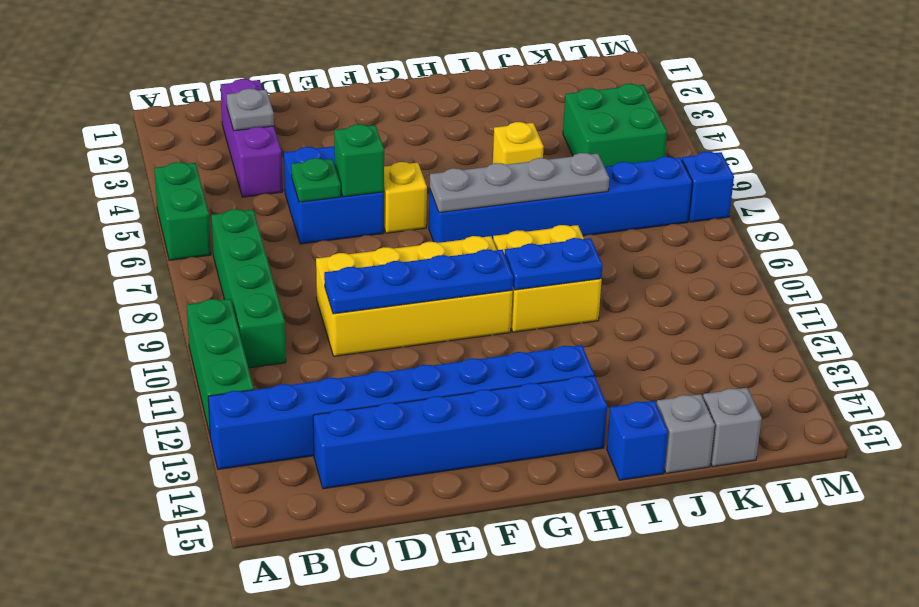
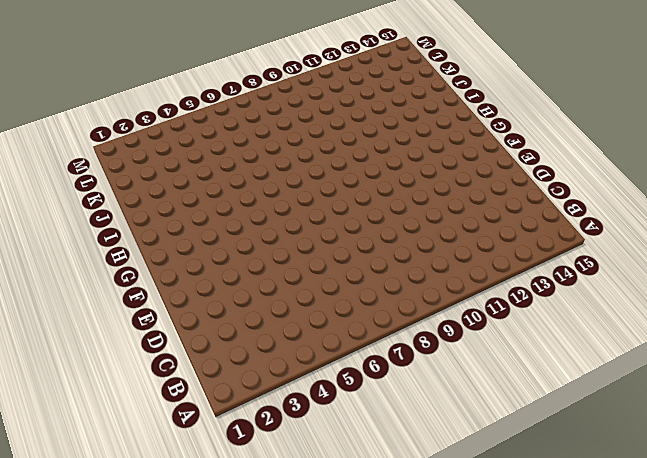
none -> green 1x2 brick [154,162,211,260]
none -> green 1x3 brick [187,299,254,434]
none -> blue 1x8 brick [208,345,594,469]

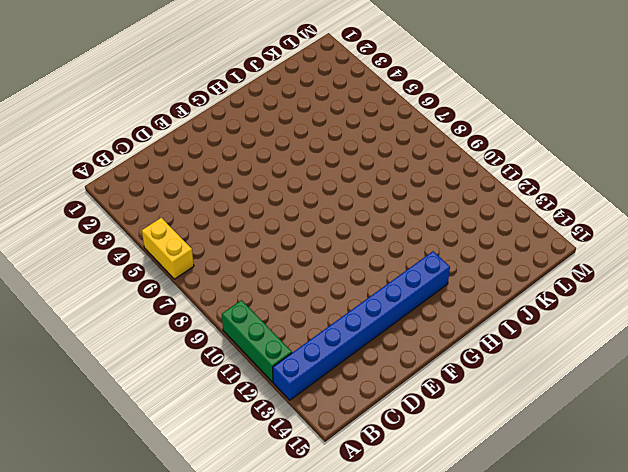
yellow 1x2 brick [142,218,194,279] -> green 1x2 brick [154,162,211,260]
none -> green 1x4 brick [211,209,286,368]
none -> purple 1x3 brick [221,79,283,197]
none -> blue 1x6 brick [313,376,607,489]

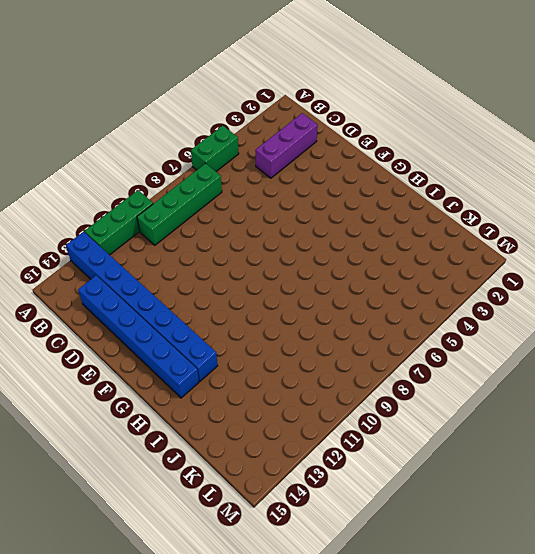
none -> blue 2x2 brick [284,146,384,244]
none -> yellow 2x4 brick [316,236,513,356]
none -> yellow 1x1 brick [384,162,427,233]

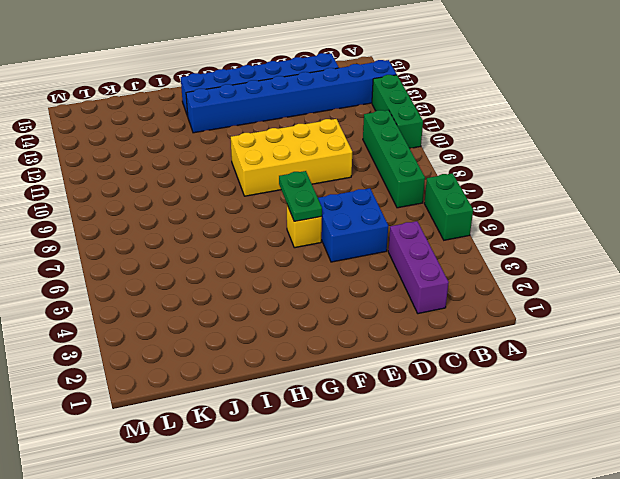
green 1x2 plate [279,171,322,221] -> none
none -> blue 1x6 brick [429,157,692,243]
none -> yellow 2x2 brick [493,225,602,332]
none -> yellow 1x1 brick [493,122,544,165]

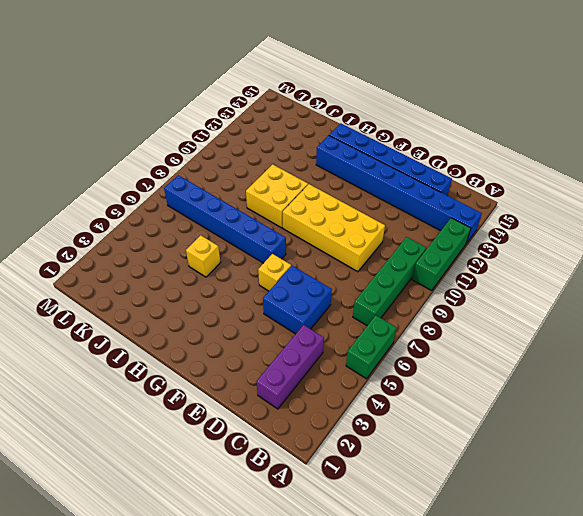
none -> blue 1x1 brick [607,401,668,480]
none -> grey 1x1 brick [657,394,715,473]
none -> green 2x2 brick [563,84,667,167]

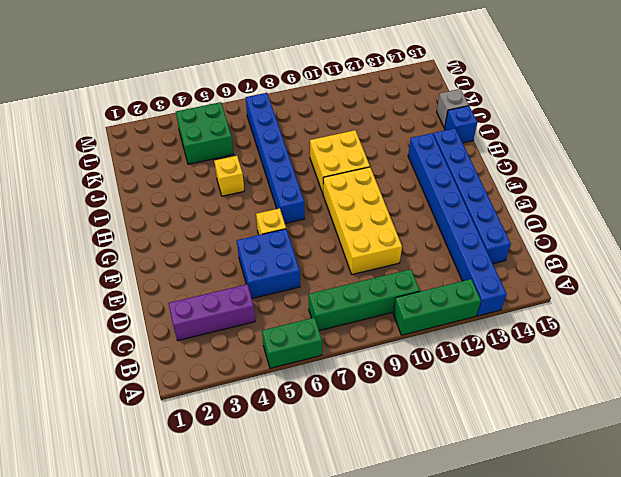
none -> grey 1x1 brick [703,388,762,467]
none -> blue 1x1 brick [682,152,734,222]
none -> grey 1x1 plate [227,89,274,131]

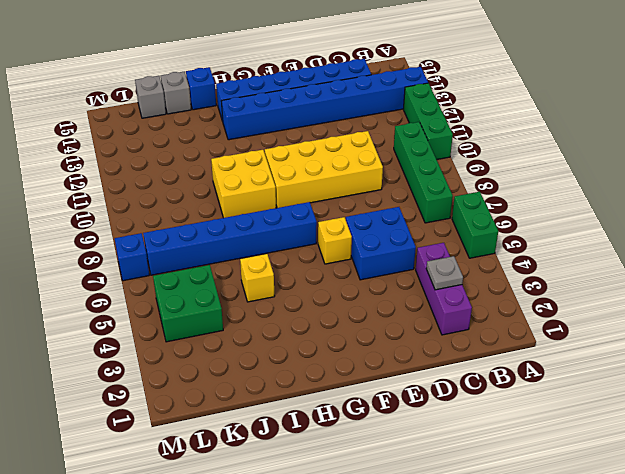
none -> green 1x1 plate [291,158,341,202]
none -> blue 1x4 plate [324,249,513,314]
none -> green 1x1 brick [334,124,384,197]

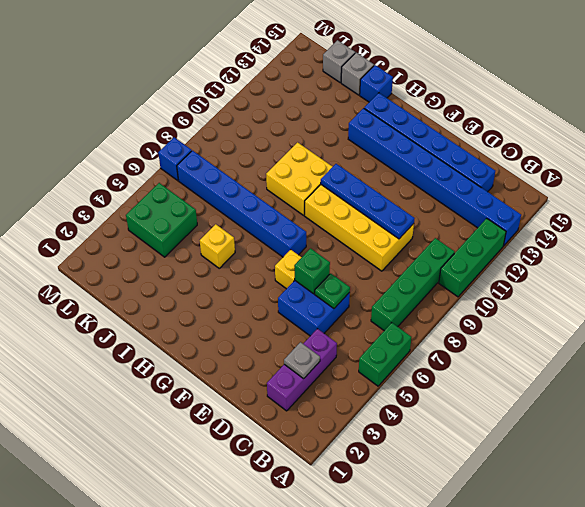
none -> grey 1x4 plate [430,153,609,213]
none -> blue 1x2 plate [505,238,603,290]

